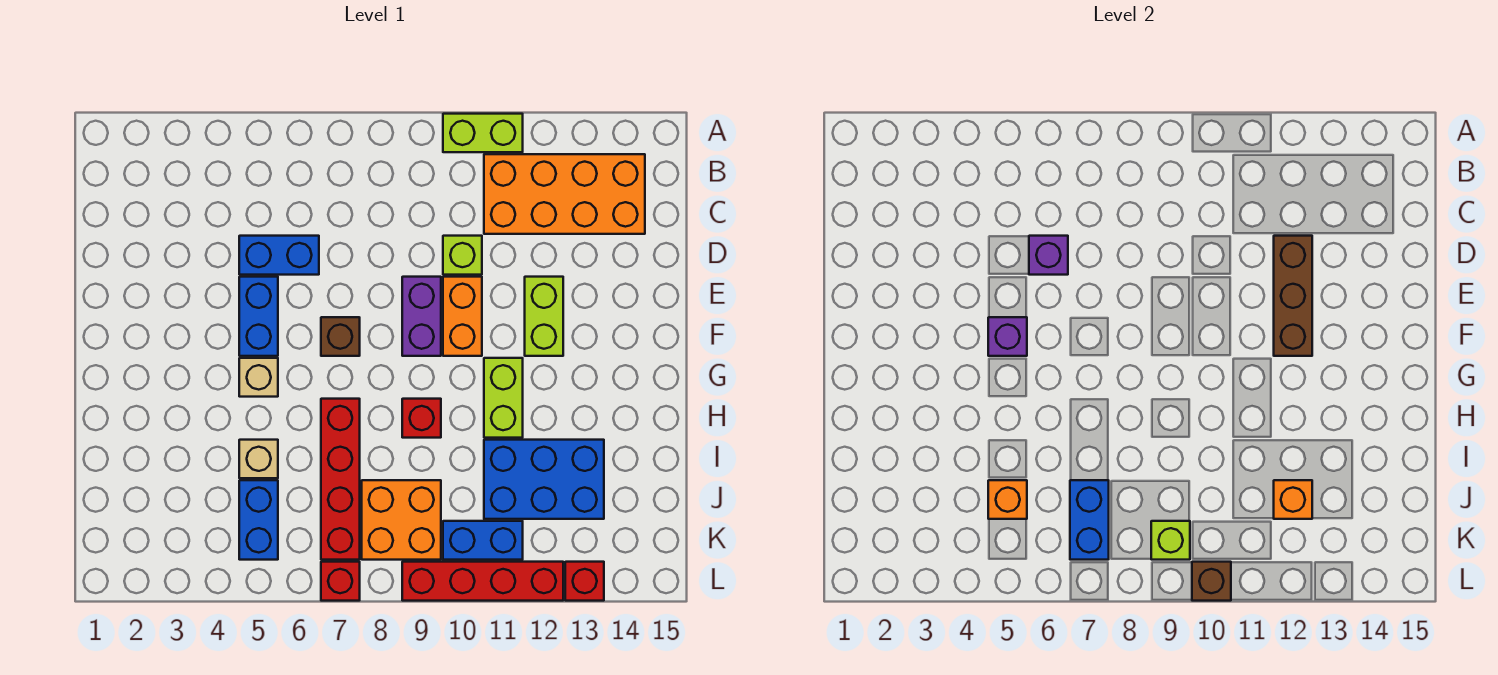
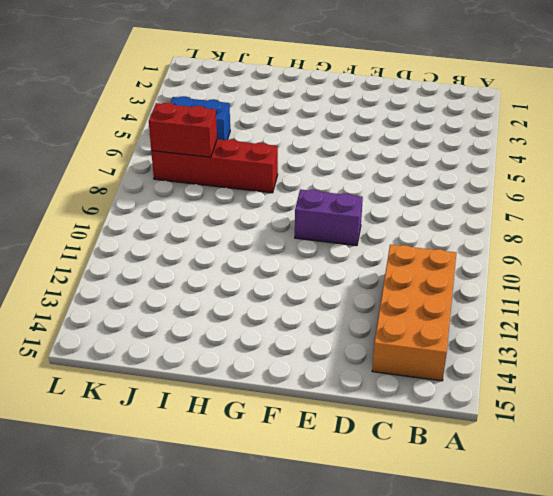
red 1x2 brick [149,103,217,157] -> blue 1x2 brick [1070,480,1109,560]
none -> lime 1x2 brick [443,114,523,152]
none -> blue 1x2 brick [239,236,319,275]
none -> lime 1x1 brick [443,236,482,275]

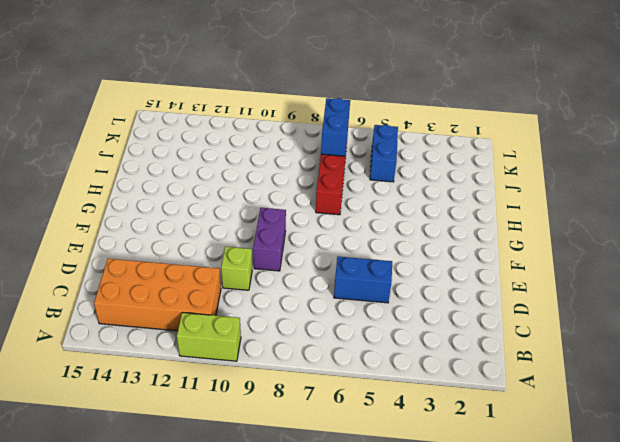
none -> blue 1x2 brick [239,277,278,356]
none -> orange 1x2 brick [443,277,482,356]
none -> lime 1x2 brick [525,277,563,356]

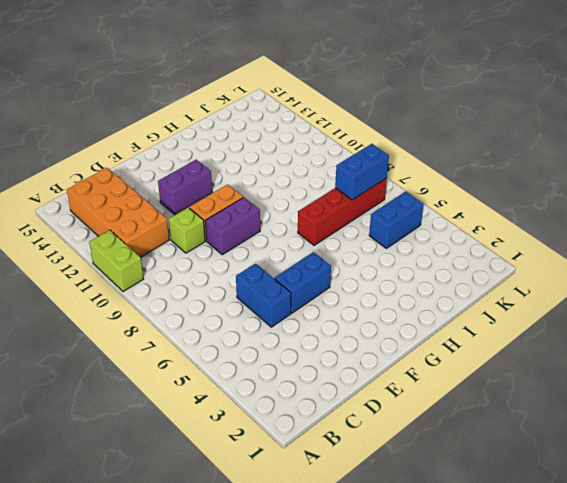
purple 1x2 brick [158,160,212,214] -> lime 1x2 brick [525,277,563,356]
none -> brown 1x1 brick [321,317,360,356]
none -> tan 1x1 brick [239,358,278,397]
none -> lime 1x2 brick [484,358,523,438]

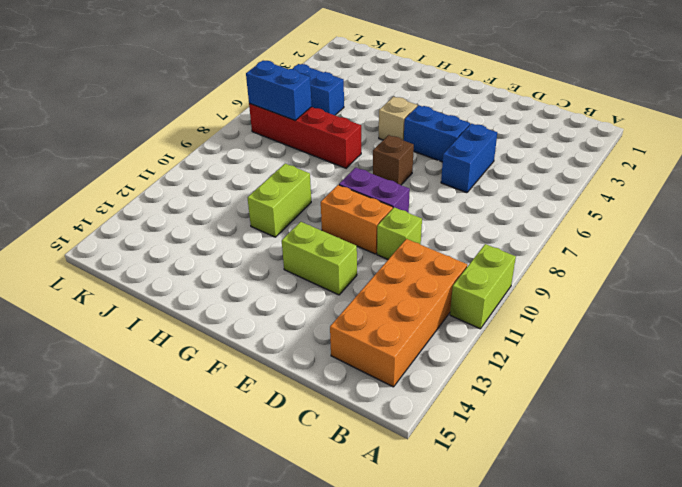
lime 1x2 brick [247,164,311,237] -> lime 1x2 brick turned to [484,358,523,438]
none -> red 1x1 brick [402,399,441,438]
none -> tan 1x1 brick [239,440,278,478]
none -> blue 2x3 brick [484,440,604,519]

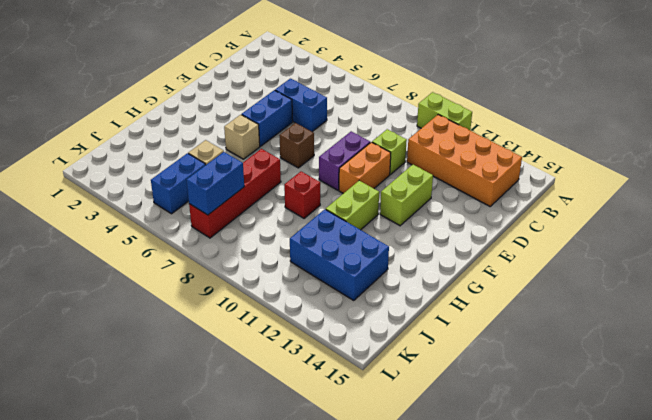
none -> orange 2x2 brick [362,480,441,560]
none -> blue 1x2 brick [443,521,523,560]
none -> red 1x1 brick [321,562,360,601]

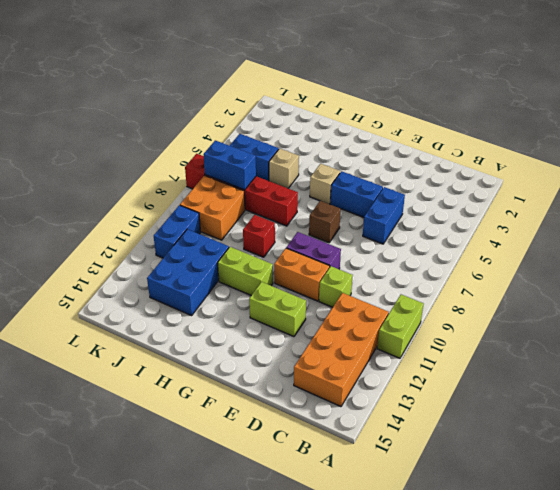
none -> red 1x4 brick [402,562,563,601]
none -> red 1x1 brick [565,562,604,601]
none -> purple 1x1 brick [1029,236,1068,275]

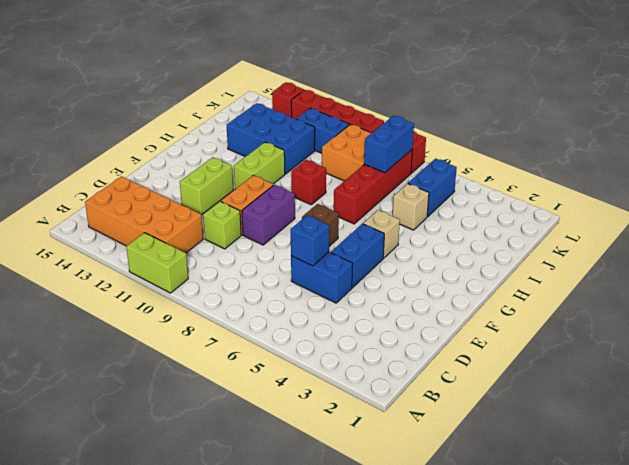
blue 1x1 brick [291,215,329,266] -> purple 1x1 brick [1029,236,1068,275]
none -> brown 1x3 brick [1274,236,1312,356]
none -> purple 1x1 brick [988,317,1027,356]
none -> orange 1x1 brick [988,480,1027,519]

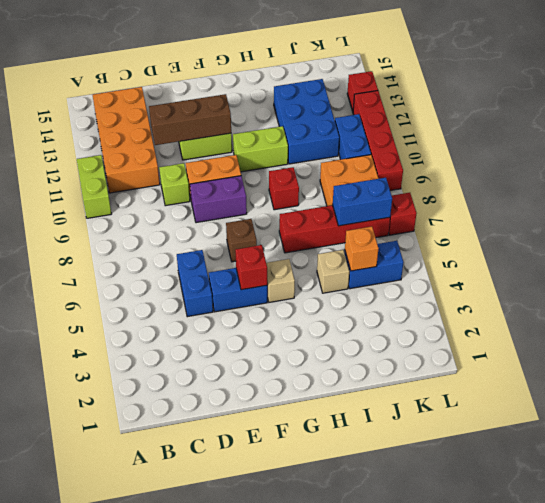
red 1x1 brick [235,245,267,290] -> purple 1x1 brick [988,317,1027,356]
none -> purple 1x1 brick [1029,236,1068,275]
none -> orange 1x1 brick [1274,480,1312,519]
none -> lime 1x1 brick [1151,521,1190,560]

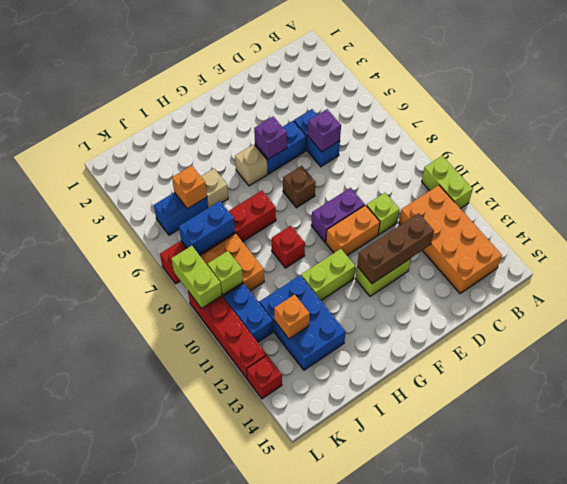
lime 1x2 brick [171,246,222,309] -> none
none -> brown 1x1 brick [1192,562,1231,601]

